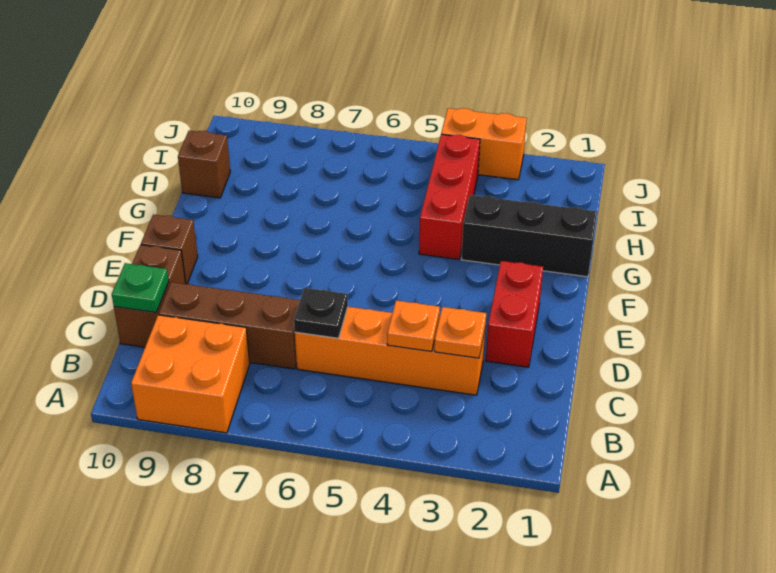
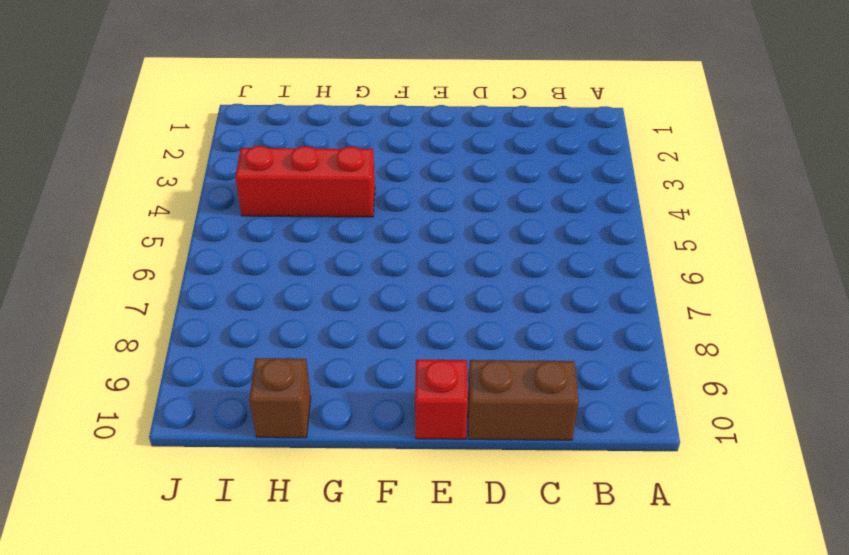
red 1x1 brick [415,360,468,439] -> brown 1x1 brick [141,215,198,284]
none -> orange 2x2 brick [131,315,250,433]
none -> orange 1x4 brick [295,307,485,395]
none -> brown 1x3 brick [159,282,300,369]

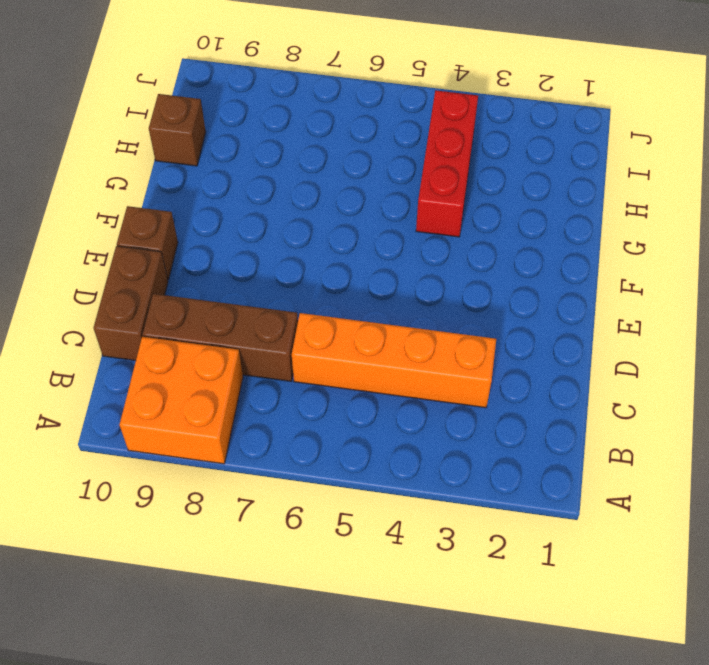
none -> red 1x2 brick [486,261,543,367]
none -> black 1x3 brick [461,195,597,277]
none -> orange 1x2 brick [441,108,527,180]

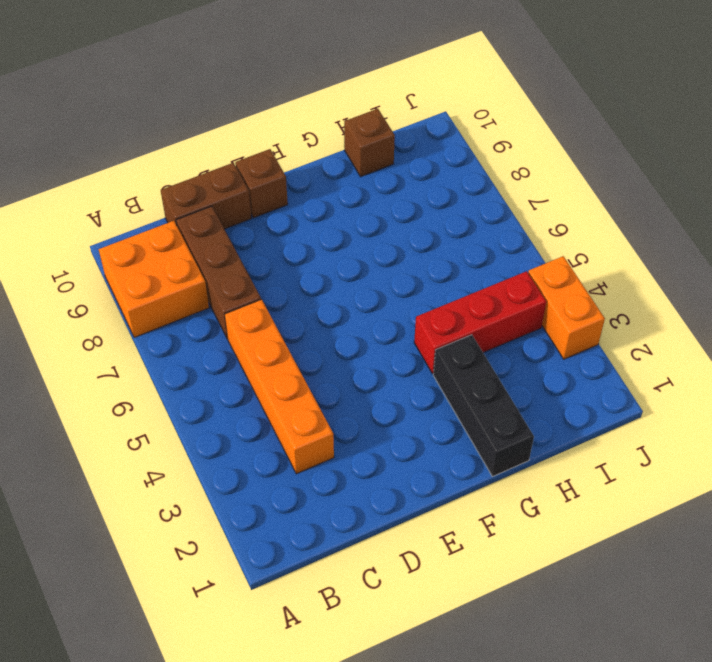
none -> red 1x2 brick [486,261,543,367]
none -> orange 1x1 plate [434,307,486,358]
none -> orange 1x1 plate [387,301,440,352]

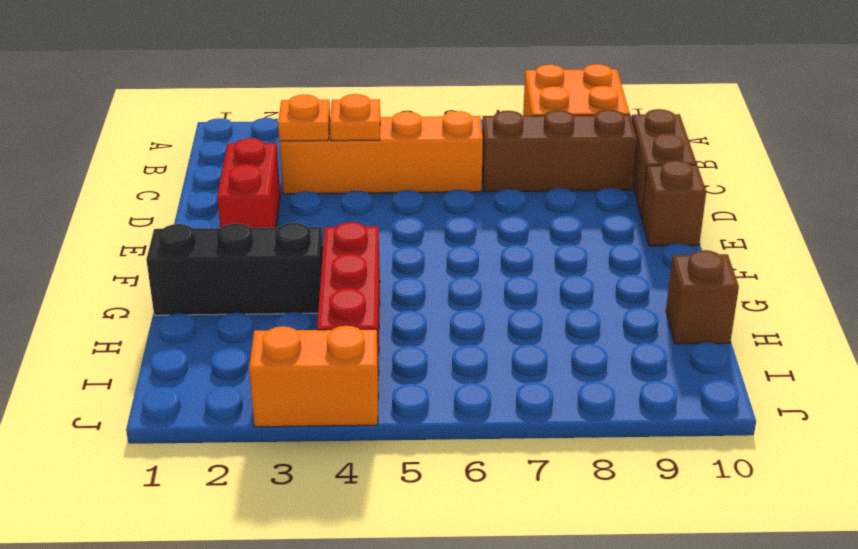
none -> black 1x1 plate [294,288,348,338]
none -> green 1x1 plate [112,263,169,312]

